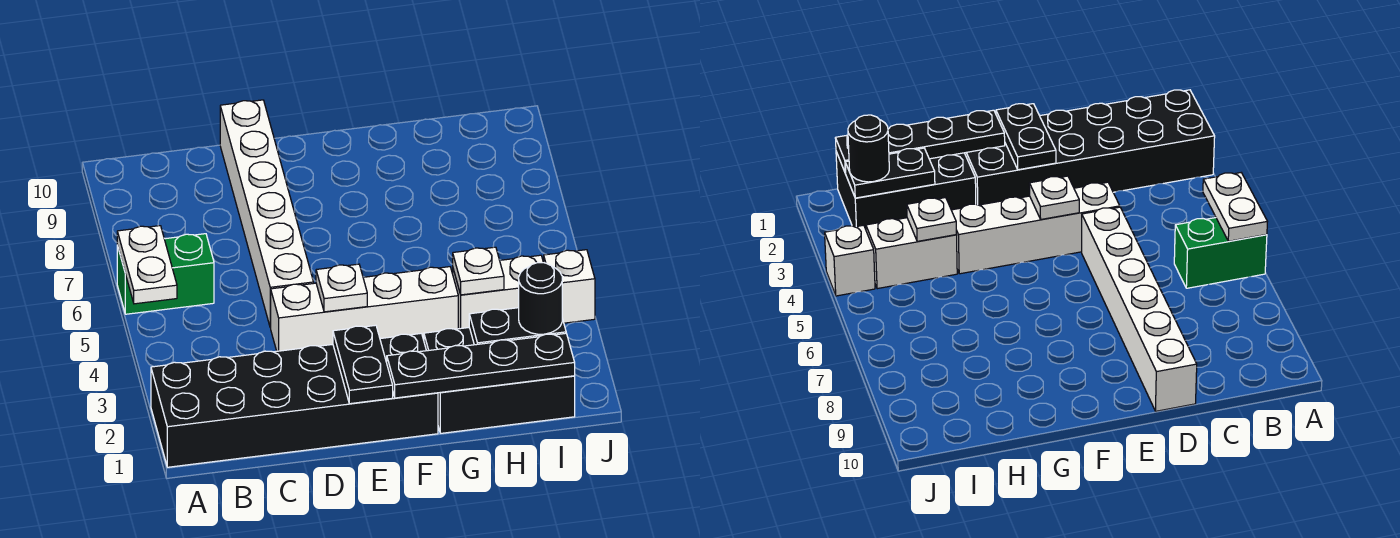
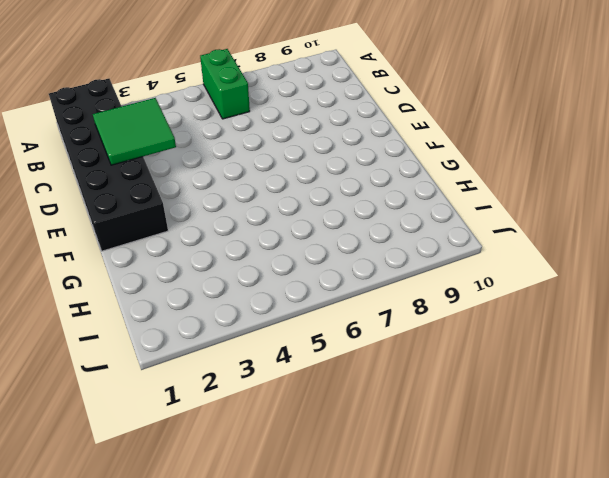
green 2x2 tile [93,98,176,165] -> none
none -> white 1x4 brick [271,267,458,351]
none -> white 1x6 brick [220,100,314,328]
none -> black 2x3 brick [424,327,575,433]

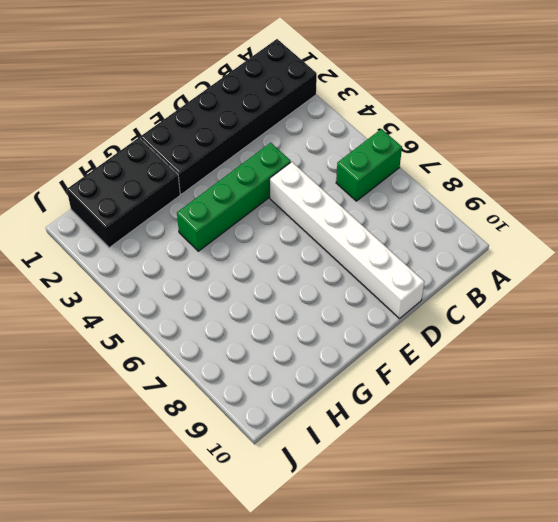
green 1x4 brick [177,143,291,251] -> white 1x4 brick [271,267,458,351]
none -> white 1x2 brick [453,255,543,329]
none -> white 1x1 brick [544,250,595,323]
none -> white 1x2 plate [117,226,177,304]

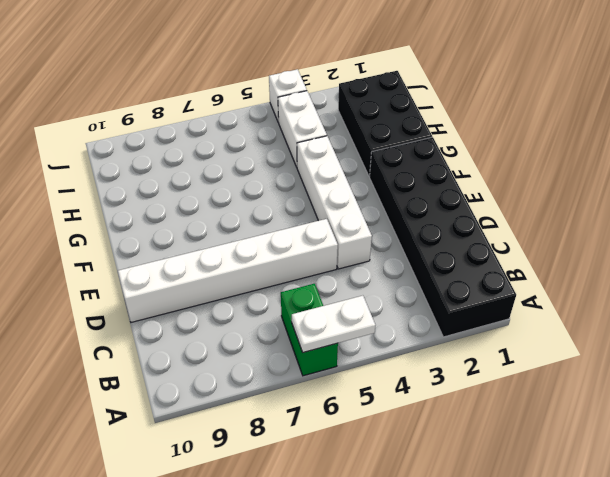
none -> black 1x2 plate [333,325,393,404]
none -> white 1x1 plate [316,264,367,312]
none -> black 1x4 plate [387,333,575,398]

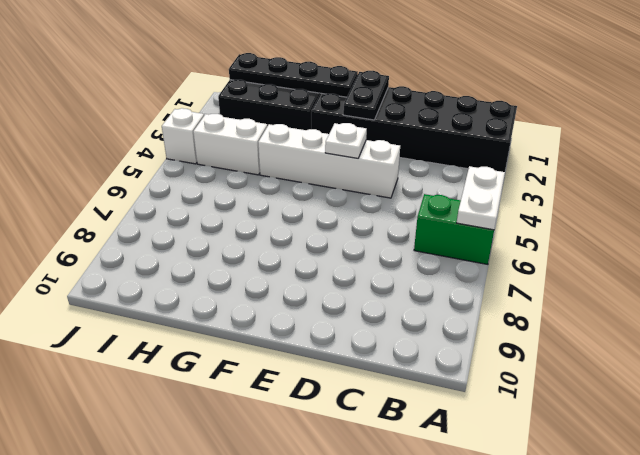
none -> white 1x6 brick [220,100,314,328]
none -> black 1x2 plate [469,308,566,345]
none -> white 1x1 plate [453,247,504,295]

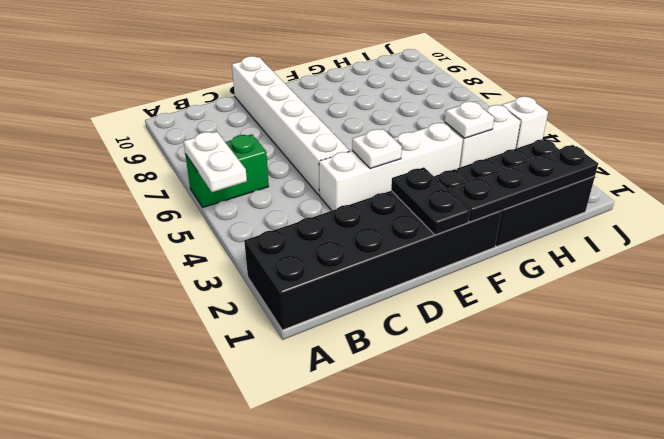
none -> black 1x2 plate [469,308,566,345]
none -> black 1x1 round brick [519,262,562,334]

